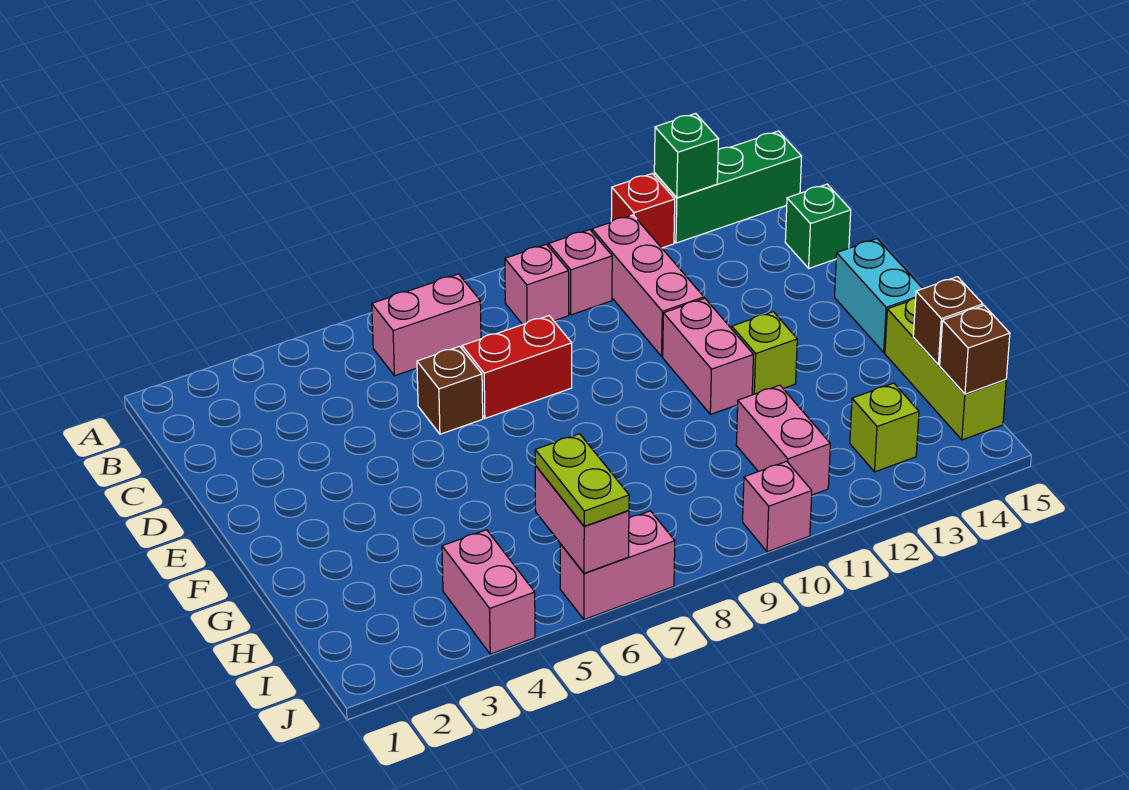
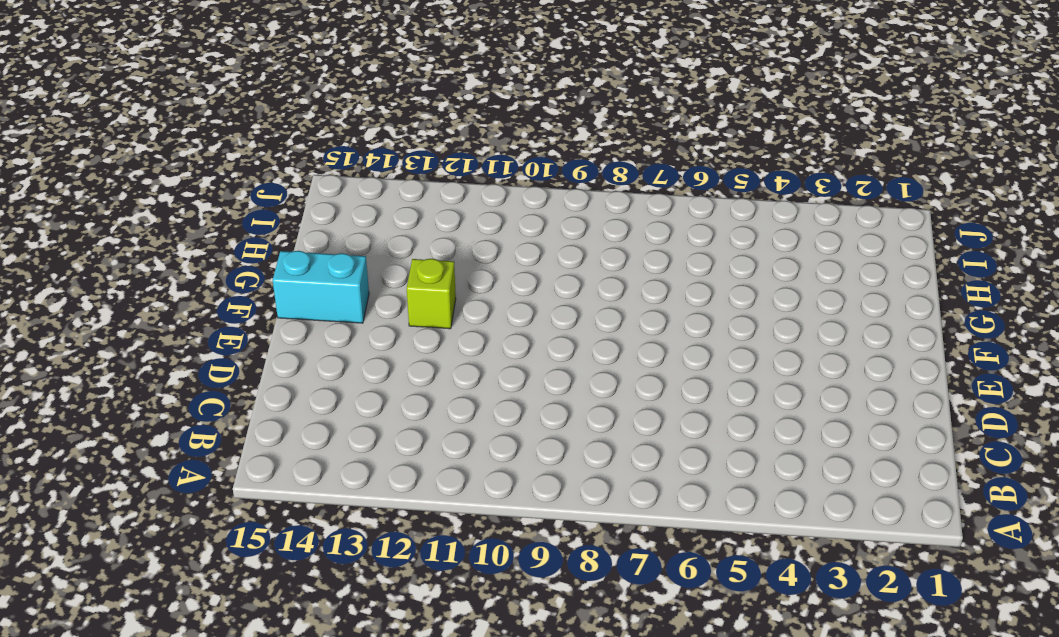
cyan 1x2 brick [273,251,369,323] -> cyan 1x2 brick turned to [835,239,923,352]
none -> red 1x1 brick [611,174,675,248]
none -> green 1x3 brick [654,131,802,243]
none -> pink 1x2 brick [372,274,481,376]

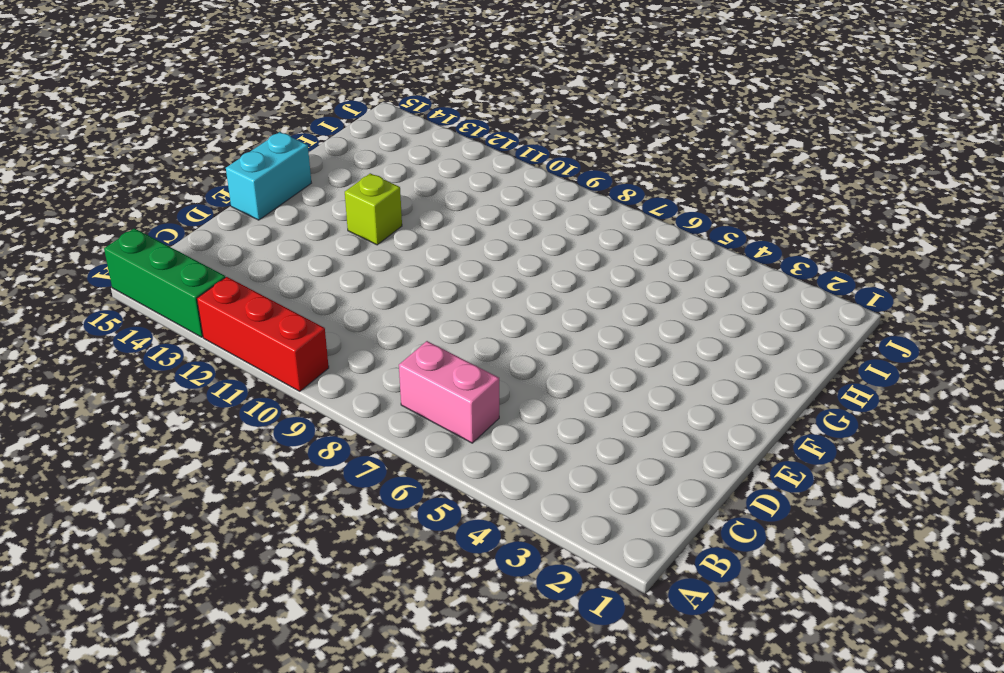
red 1x3 brick [197,277,329,391] -> red 1x1 brick [611,174,675,248]
none -> pink 1x1 brick [505,244,569,324]
none -> pink 1x1 brick [549,230,612,315]
none -> pink 1x3 brick [592,215,704,356]

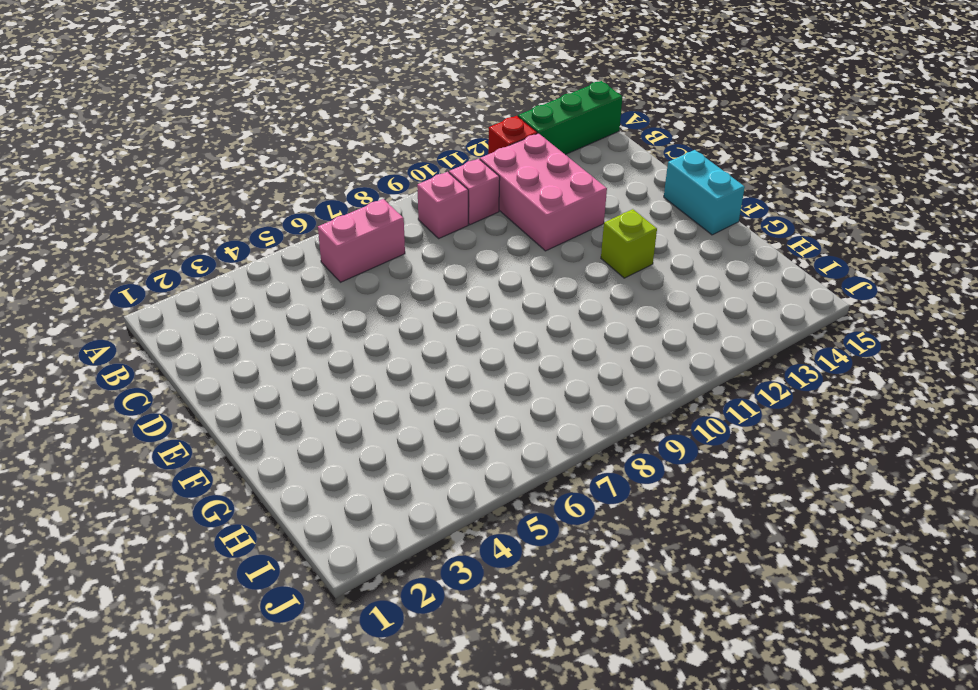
pink 2x3 brick [480,133,607,251] -> pink 1x3 brick [592,215,704,356]
none -> green 1x1 brick [785,184,851,268]
none -> brown 1x1 brick [417,346,483,434]
none -> red 1x2 brick [462,316,572,418]

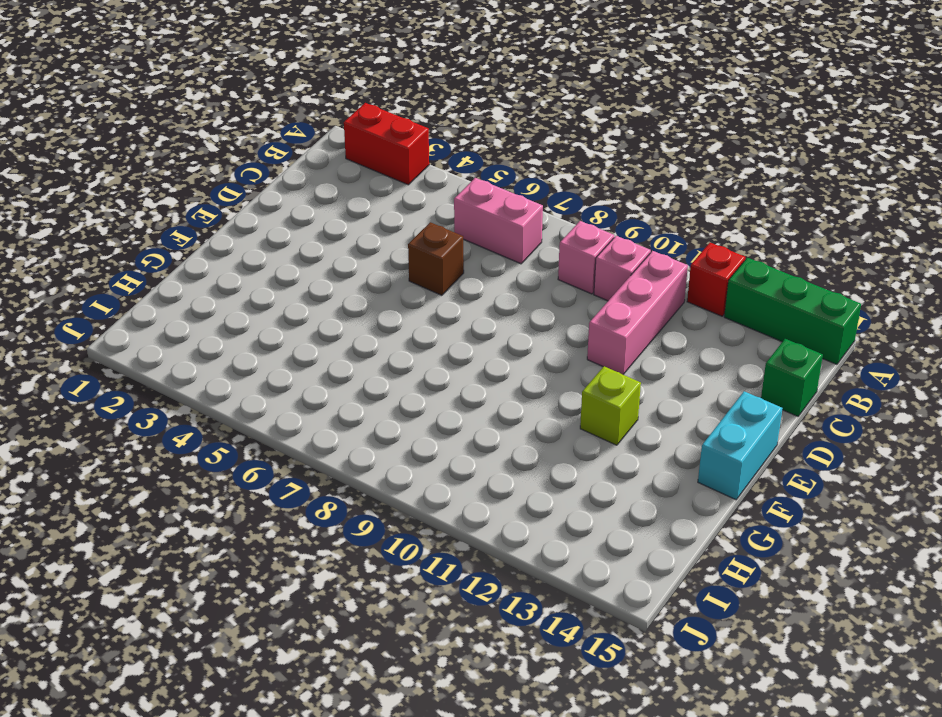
red 1x2 brick [344,103,429,185] -> red 1x2 brick moved to [462,316,572,418]
none -> pink 1x2 brick [663,299,753,414]
none -> lime 1x3 brick [885,298,1006,440]
none -> pink 1x2 brick [736,385,830,495]

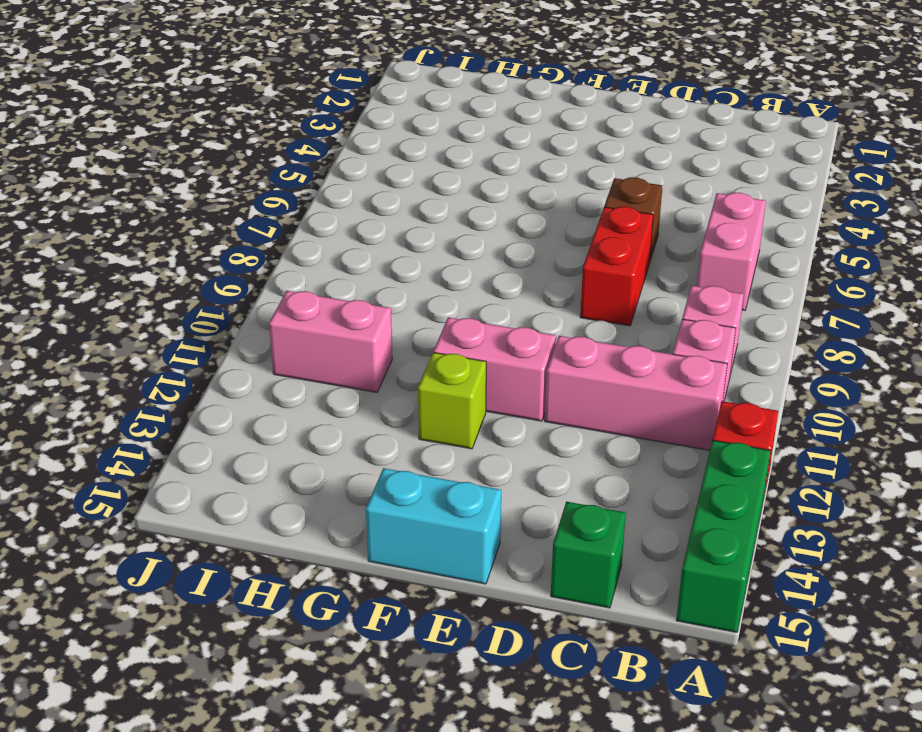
none -> lime 1x3 brick [885,298,1006,440]
none -> pink 1x2 brick [442,530,535,654]
none -> lime 1x1 brick [850,383,919,472]

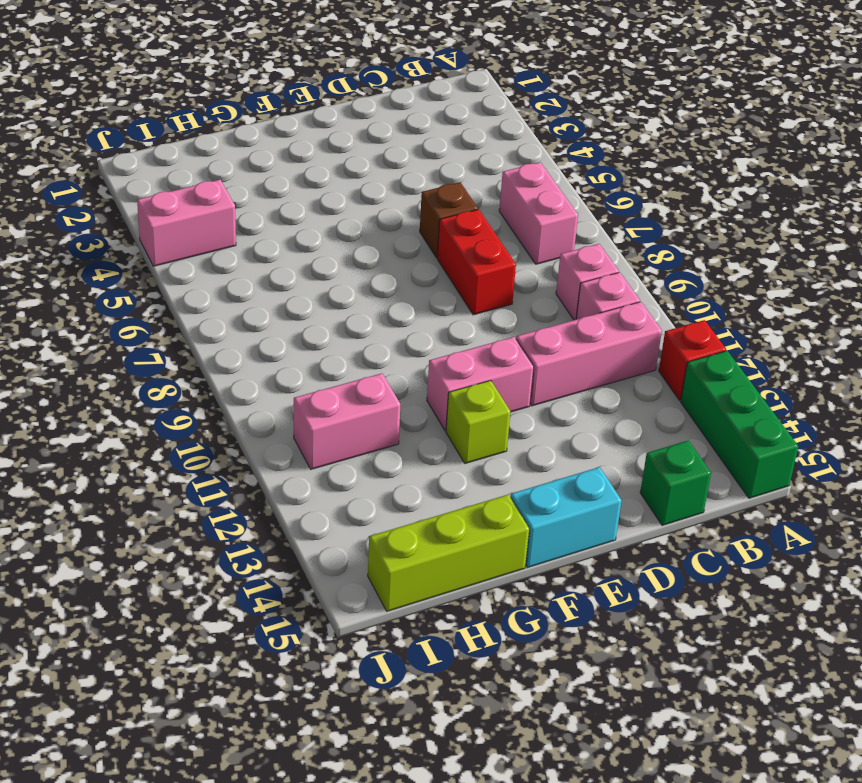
none -> lime 1x1 brick [850,383,919,472]
none -> pink 1x2 brick [560,511,675,619]
none -> pink 1x1 brick [743,461,812,552]

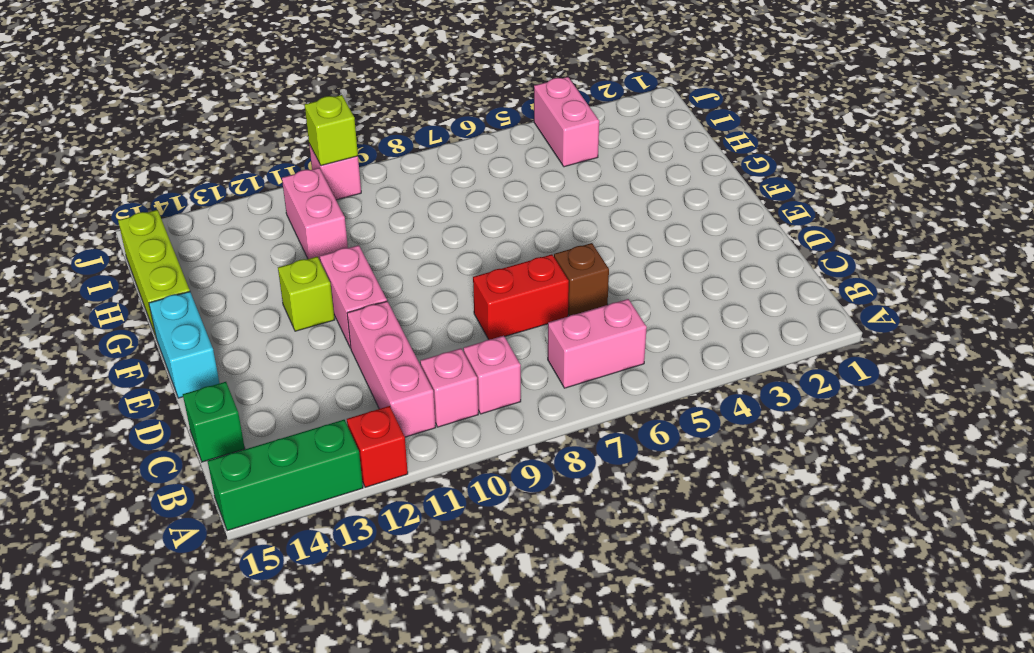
lime 1x1 brick [305,95,358,165] -> lime 1x1 brick moved to [850,383,919,472]
none -> pink 1x2 brick [560,511,675,619]
none -> green 1x1 brick [654,113,718,198]
none -> brown 1x1 brick [913,277,983,365]

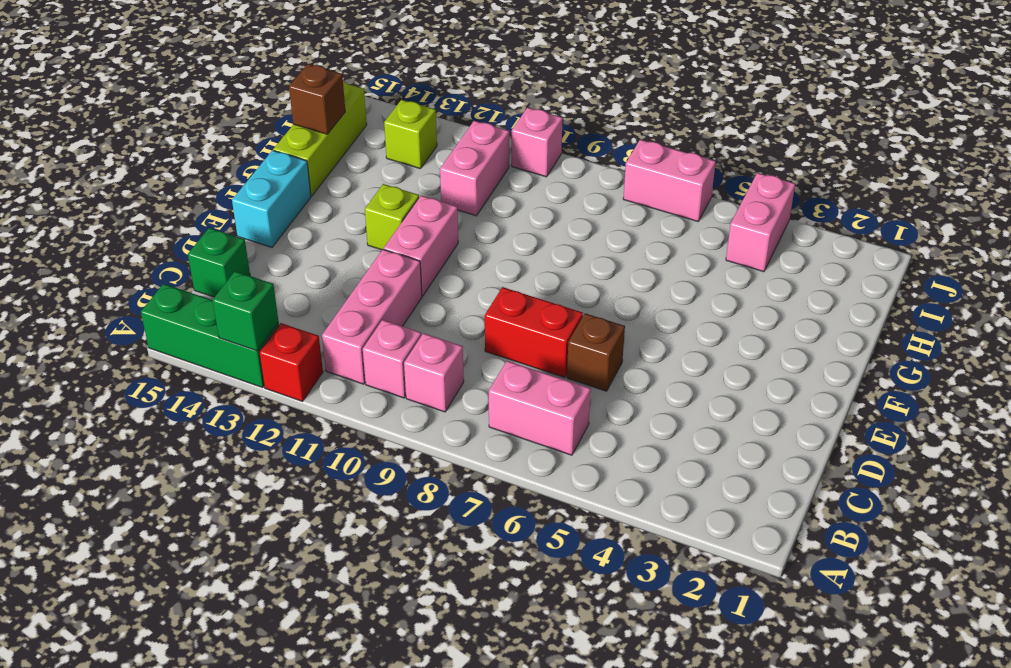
none -> pink 1x2 brick [535,465,629,573]
none -> brown 1x1 brick [940,306,1010,394]
none -> lime 1x2 plate [535,434,629,526]

